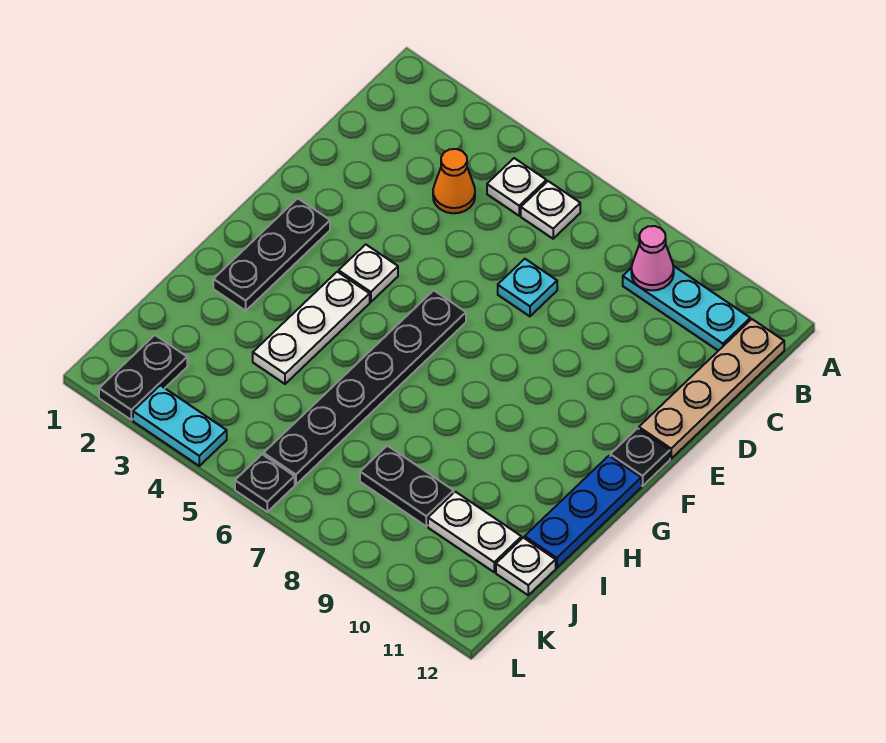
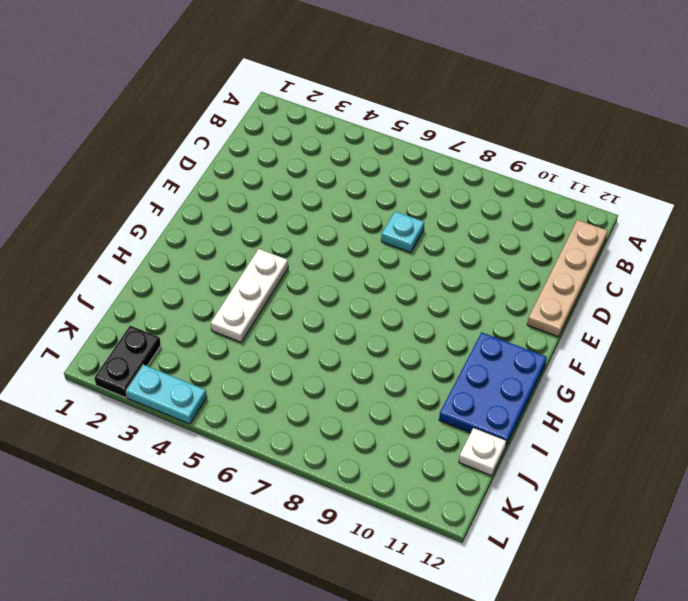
blue 2x3 plate [439,332,547,446] -> blue 1x3 plate [525,456,641,568]
none -> white 1x1 plate [487,158,546,216]
none -> white 1x1 plate [521,181,580,239]
none -> cyan 1x3 plate [623,266,750,351]

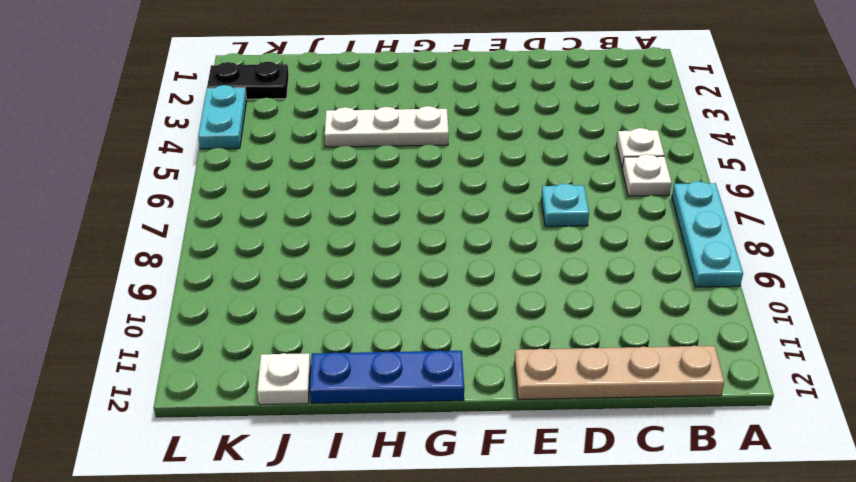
cyan 1x3 plate [672,181,743,287] -> cyan 1x3 plate moved to [623,266,750,351]
none -> orange 1x1 cone [433,149,475,213]
none -> black 1x3 plate [213,199,330,311]
none -> white 1x1 plate [339,244,398,302]

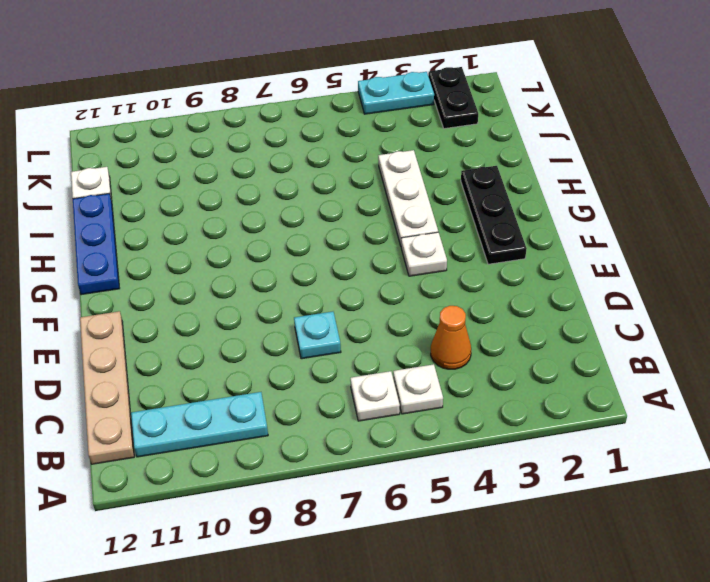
none -> black 1x6 plate [264,290,466,485]
none -> black 1x1 plate [610,428,670,486]
none -> black 1x2 plate [360,446,454,526]

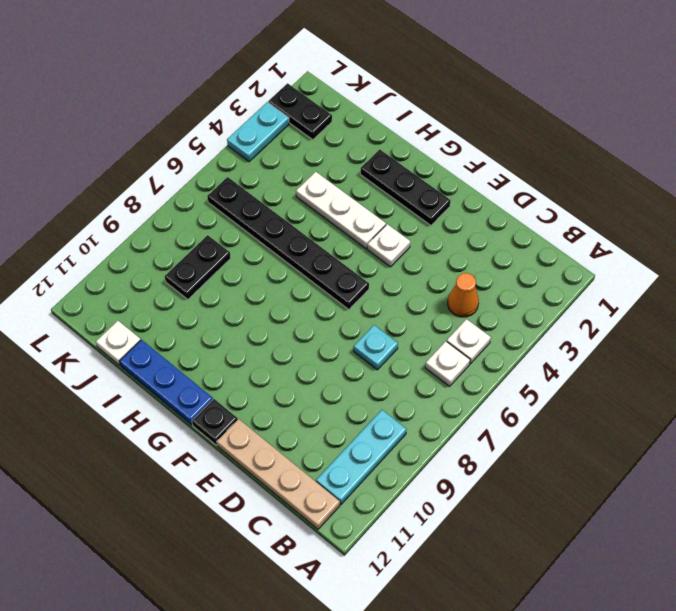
none -> white 1x2 plate [428,492,522,572]
none -> black 1x1 plate [235,454,295,512]
none -> pink 1x1 cone [631,226,674,290]

